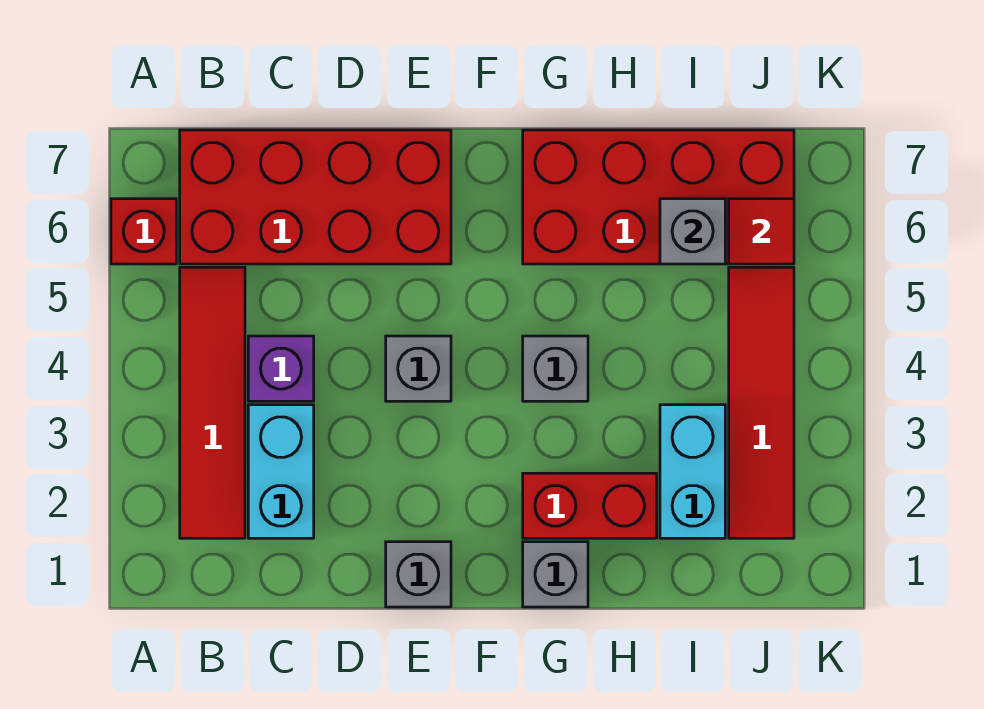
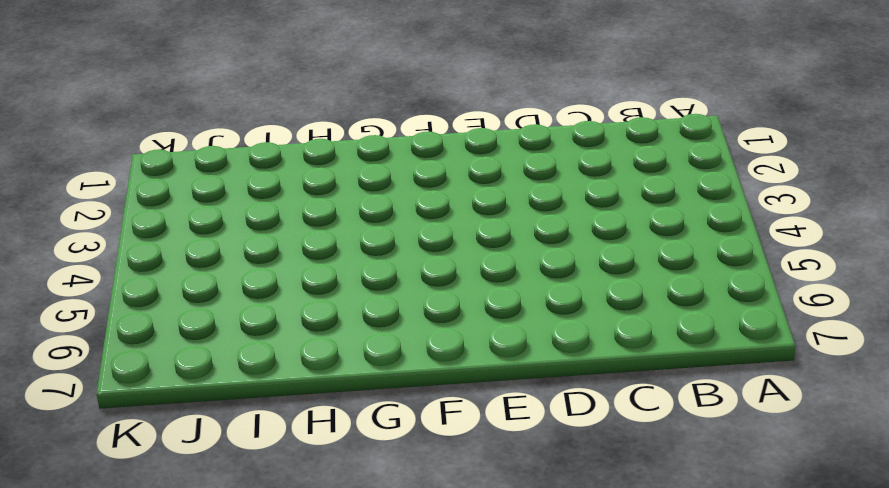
none -> red 1x1 brick [111,199,176,264]
none -> red 1x4 tile [180,267,245,538]
none -> red 2x4 brick [180,130,451,264]

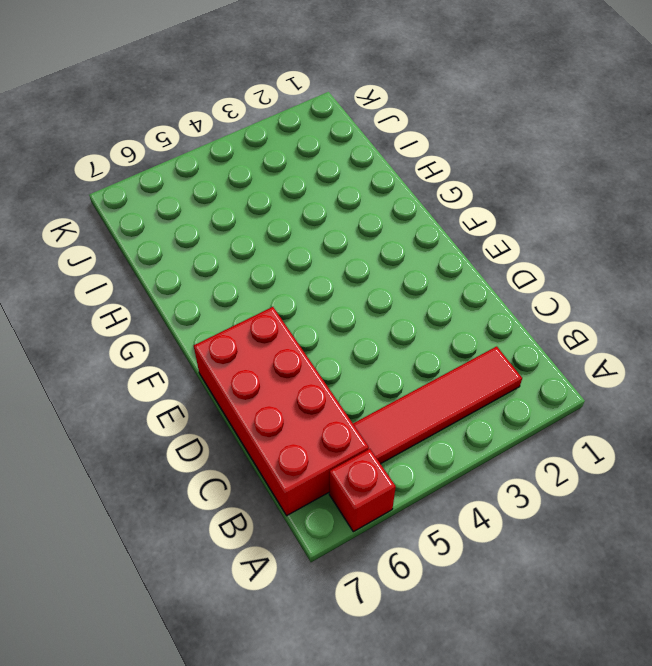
none -> cyan 1x2 brick [248,405,314,538]
none -> purple 1x1 brick [248,336,314,401]
none -> grey 1x1 brick [386,542,451,607]

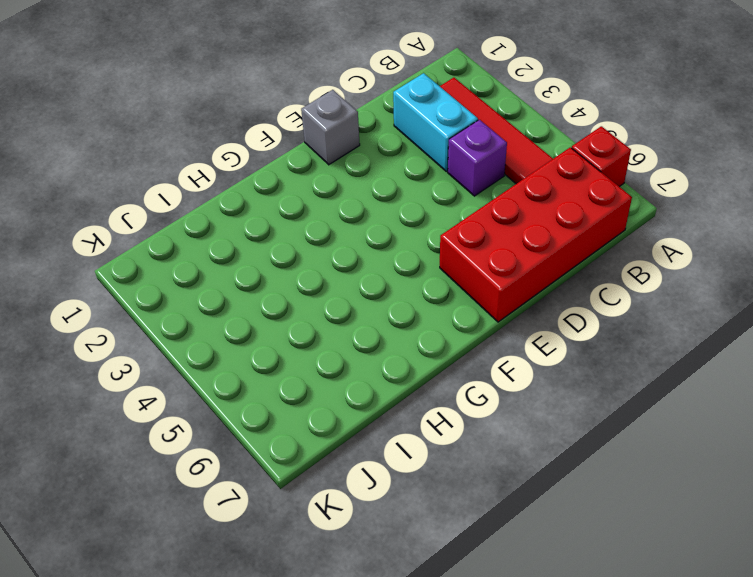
none -> grey 1x1 brick [386,336,451,401]
none -> grey 1x1 brick [523,542,588,607]
none -> red 1x2 brick [523,473,657,538]

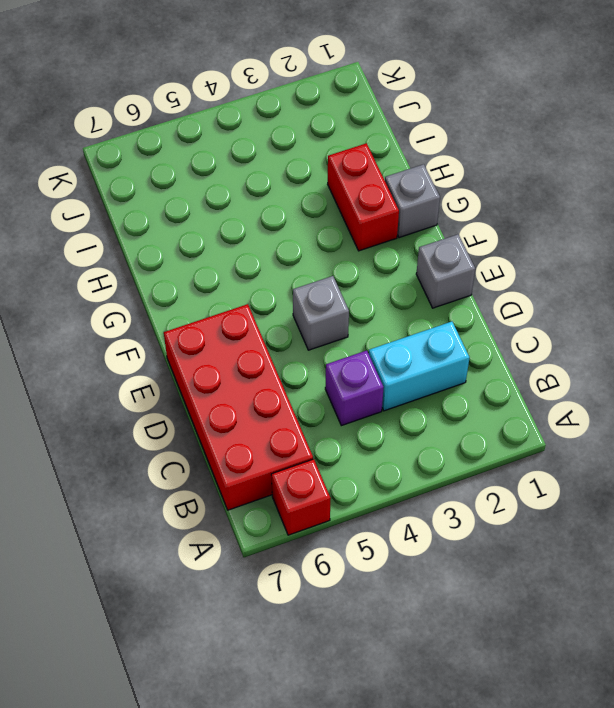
none -> red 1x4 tile [180,267,245,538]
none -> grey 1x1 brick [523,336,588,401]
none -> red 2x4 brick [523,130,794,264]

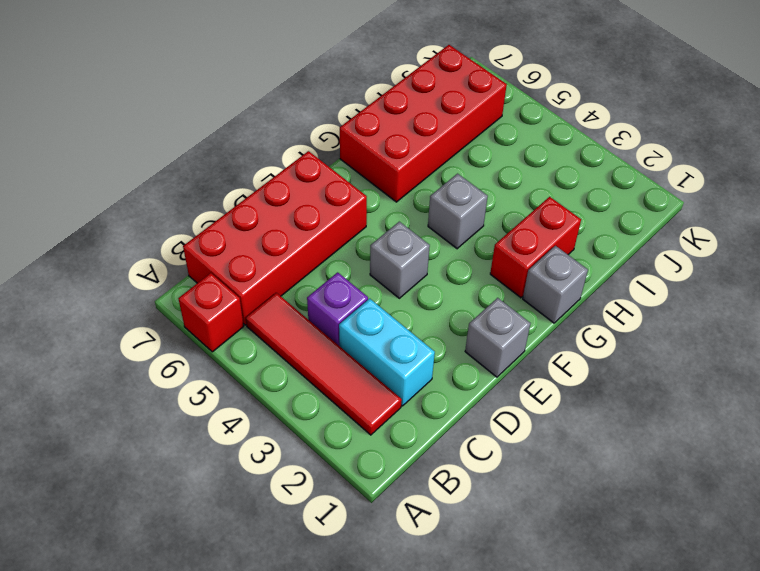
none -> cyan 1x2 brick [660,405,725,538]
none -> red 1x4 tile [729,267,794,538]
none -> grey 1x1 brick [660,199,725,264]

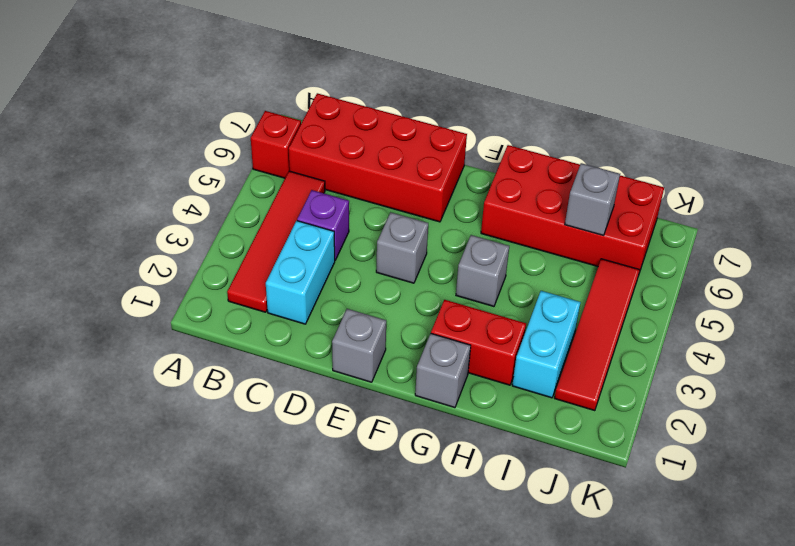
none -> red 1x1 tile [729,199,794,264]

